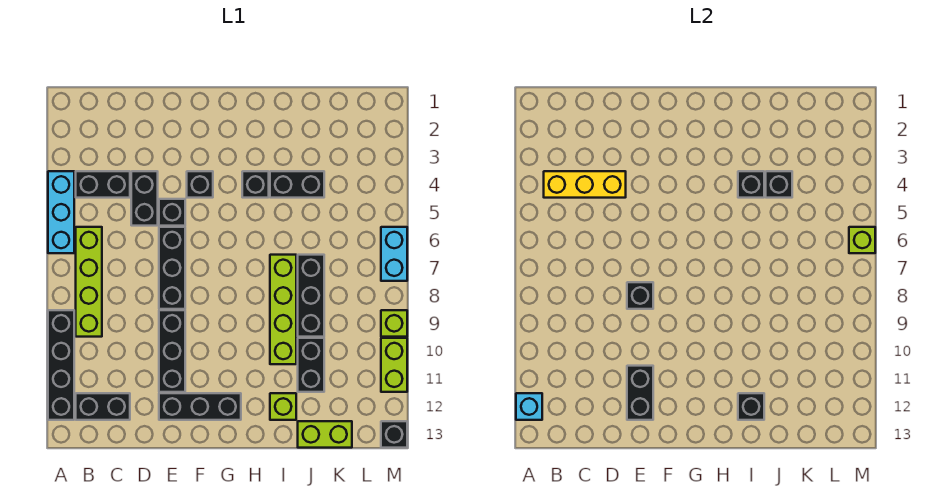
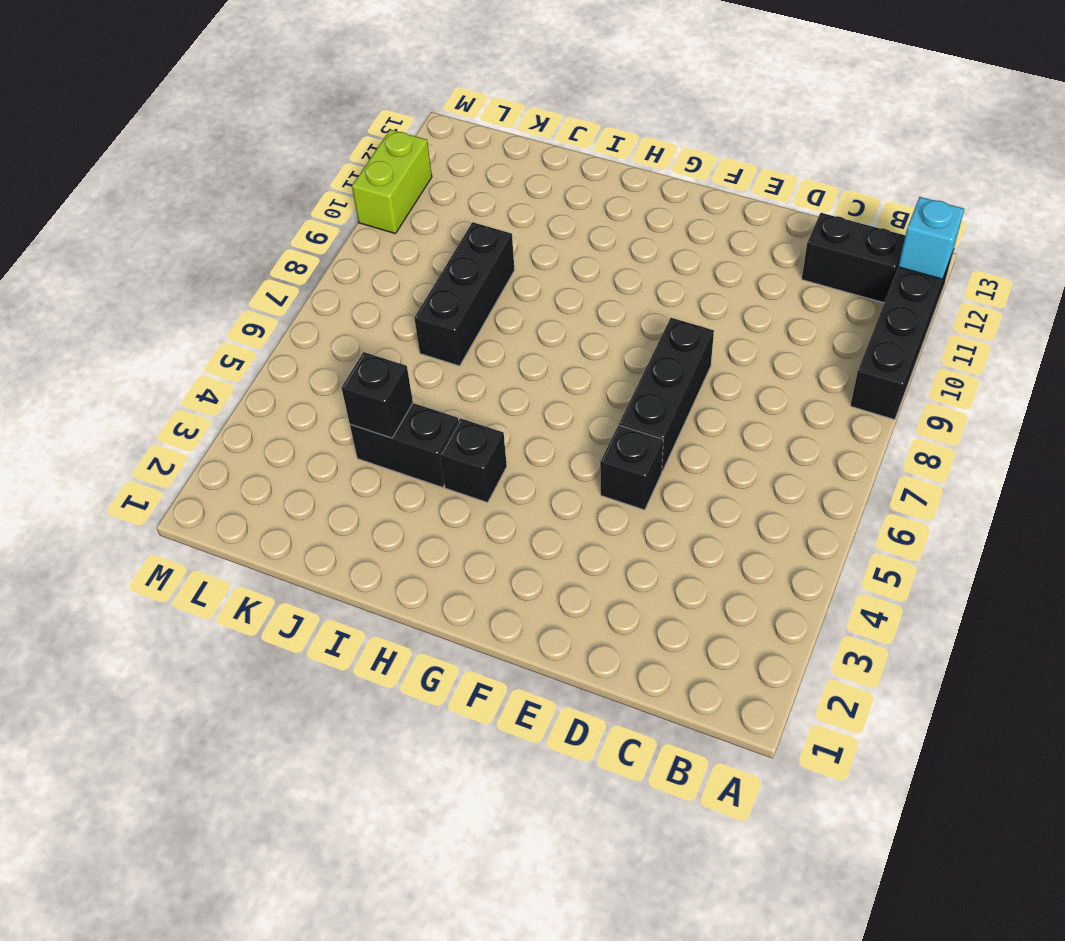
none -> cyan 1x3 brick [48,171,74,253]
none -> black 1x2 brick [76,171,130,198]
none -> lime 1x4 brick [76,227,102,337]
none -> black 1x2 brick [131,171,158,226]

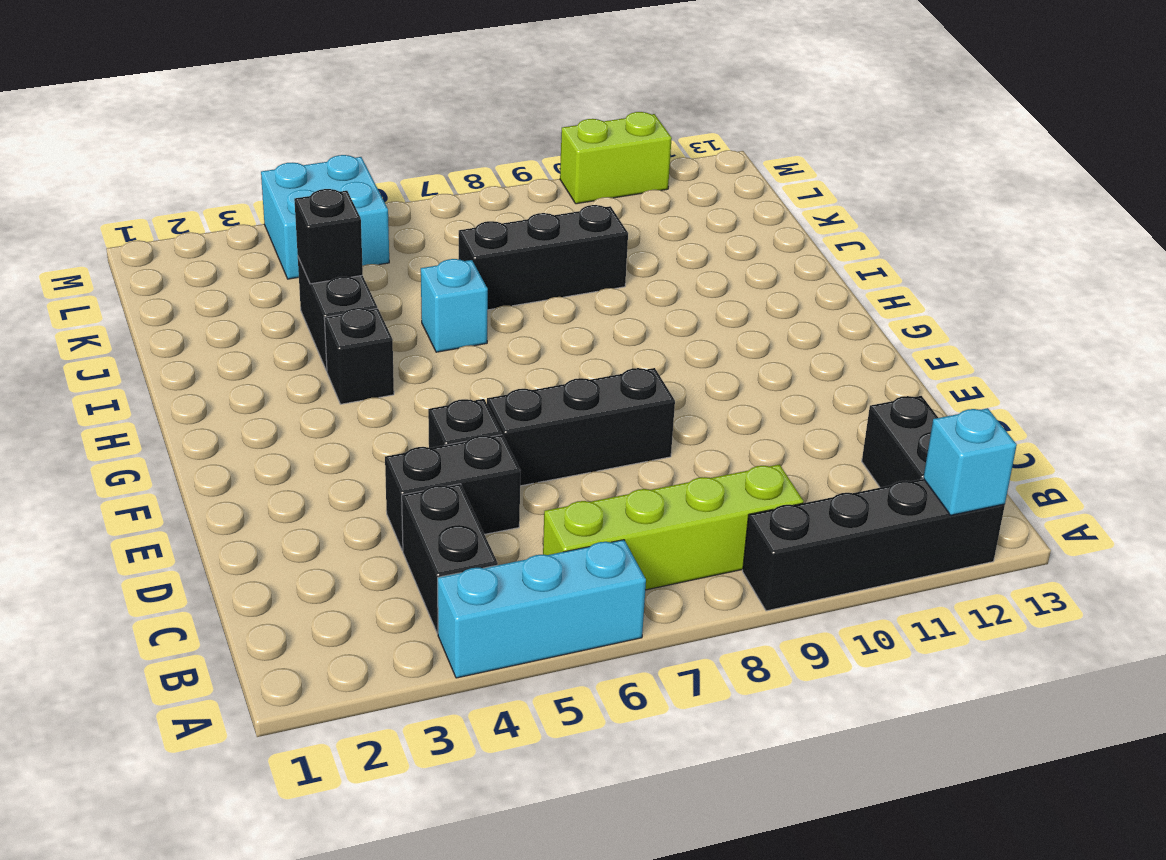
cyan 1x1 brick [421,259,488,352] -> none
cyan 2x2 brick [261,155,389,279] -> none
none -> black 1x3 brick [159,310,185,392]
none -> black 1x3 brick [159,393,241,420]
none -> black 1x1 brick [187,171,213,198]
none -> lime 1x4 brick [270,255,296,364]

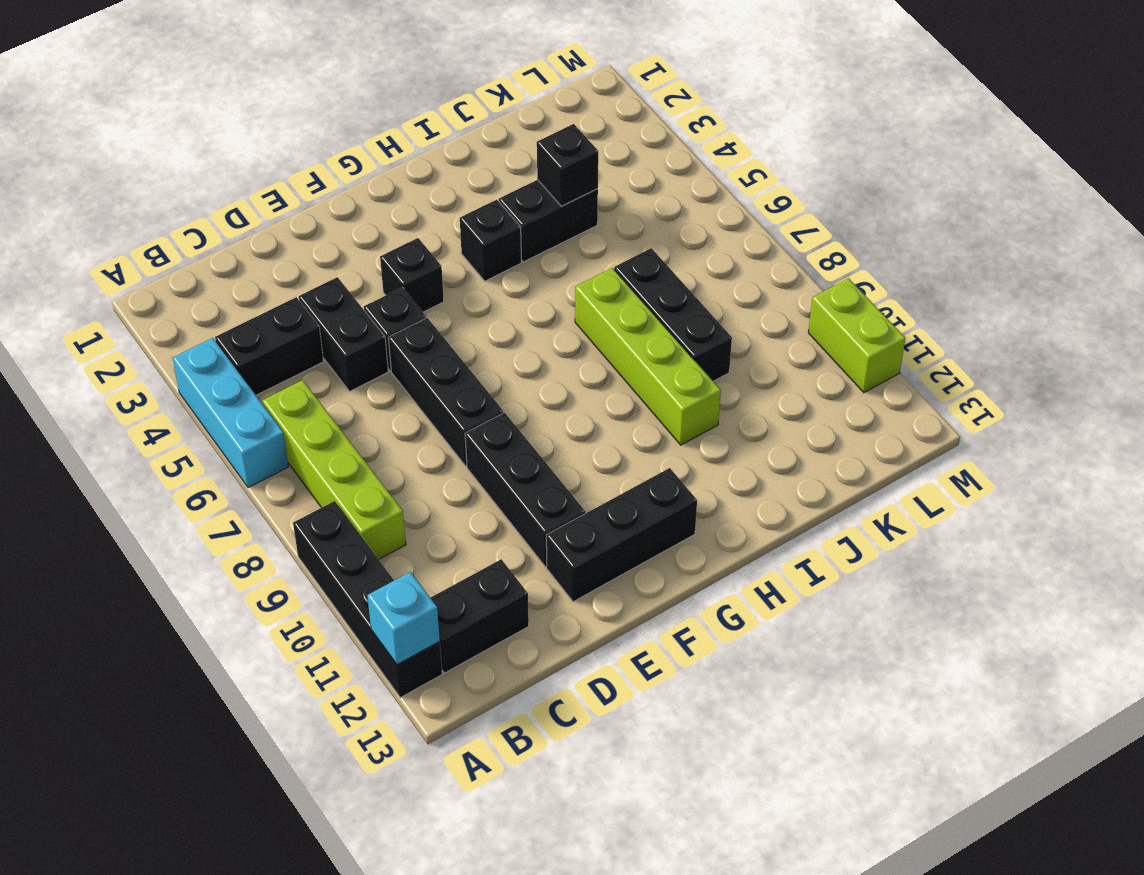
none -> lime 1x1 brick [270,393,296,420]
none -> black 1x2 brick [298,338,324,392]
none -> lime 1x2 brick [298,421,352,448]
none -> cyan 1x2 brick [381,227,407,281]

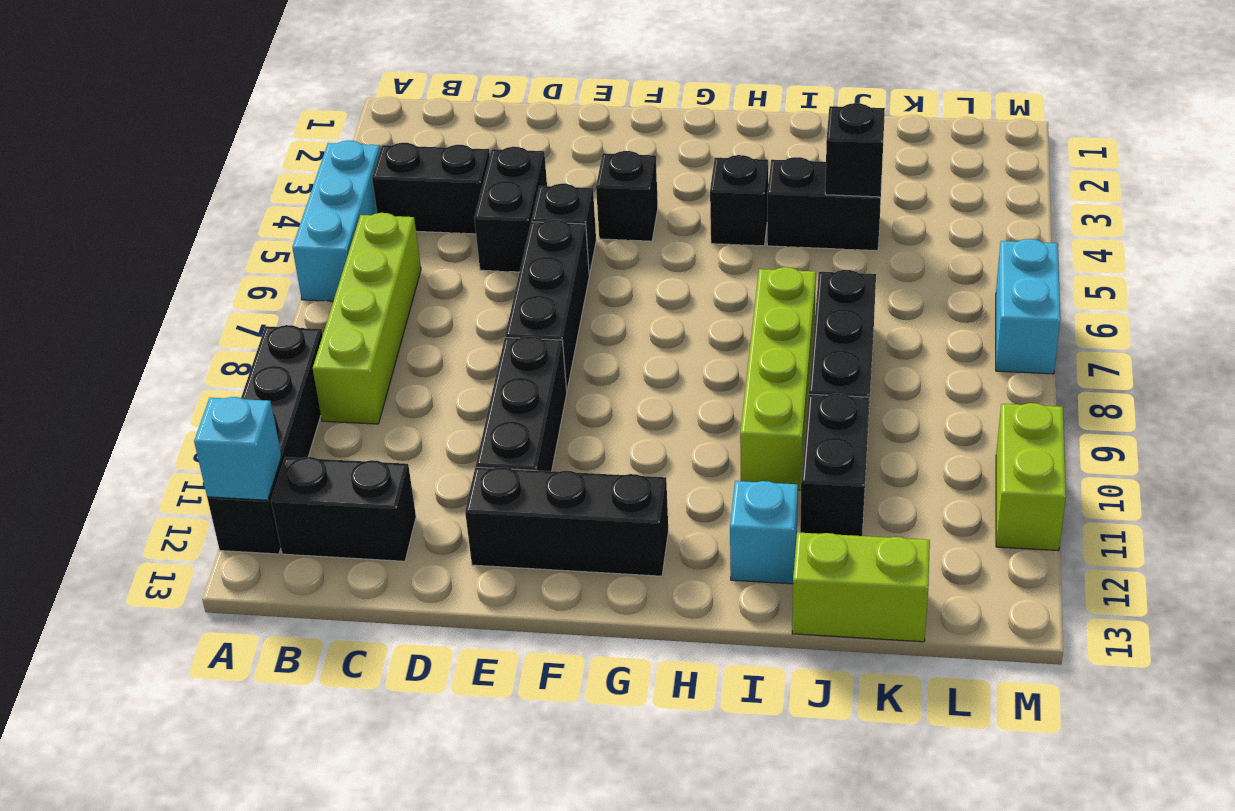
cyan 1x1 brick [730,481,798,584] -> lime 1x1 brick [270,393,296,420]
none -> lime 1x1 brick [381,310,407,337]
none -> black 1x1 brick [381,421,407,448]
none -> yellow 1x3 brick [544,171,626,198]
none -> black 1x1 brick [627,282,653,309]

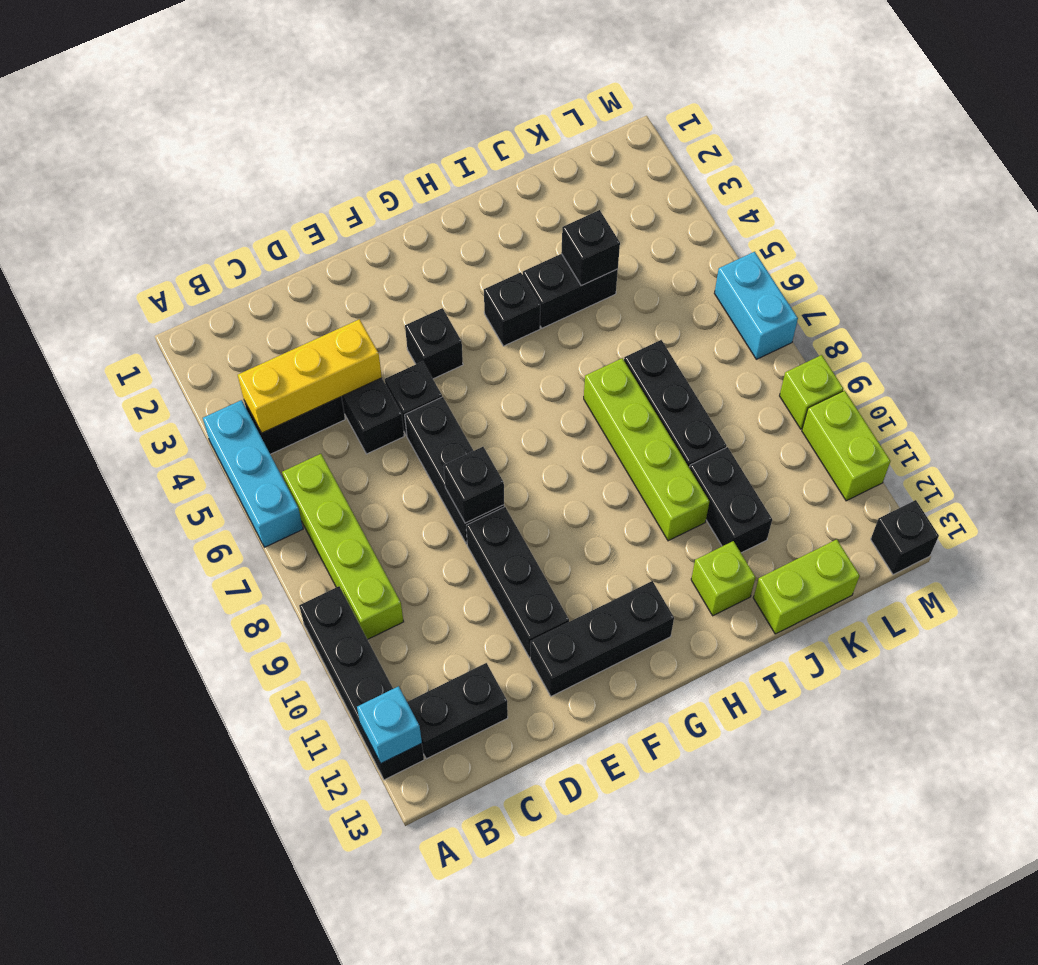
none -> black 1x2 brick [627,366,653,420]
none -> black 1x1 brick [738,171,764,198]
none -> black 1x1 brick [738,393,764,420]
none -> lime 1x1 brick [849,227,875,253]

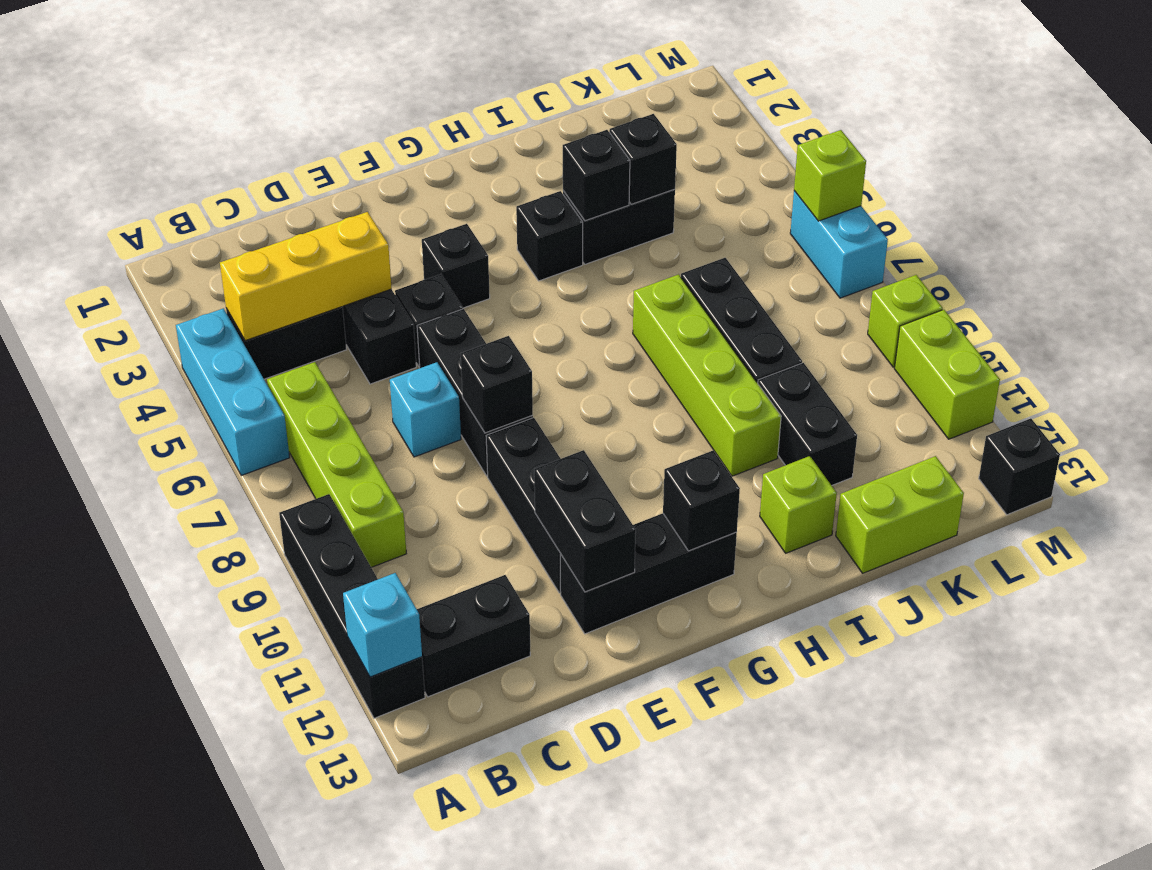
cyan 1x1 brick [390,362,461,457] -> none
black 1x1 brick [663,450,740,551] -> black 1x1 brick moved to [738,393,764,420]

